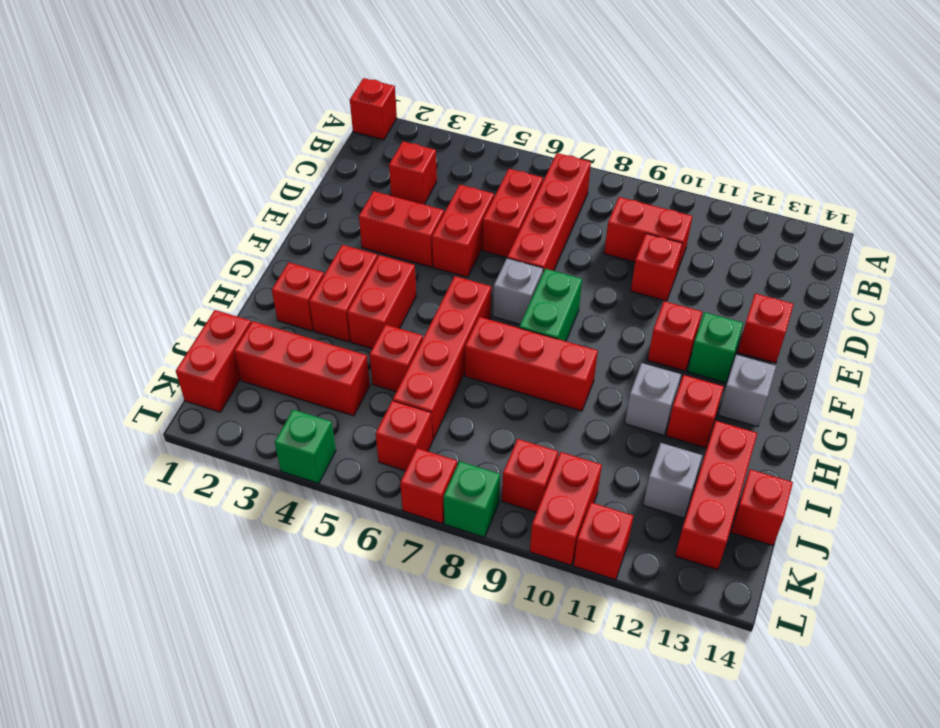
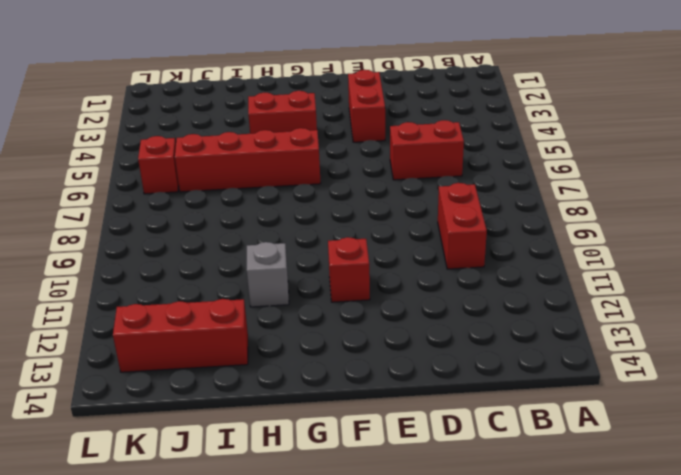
none -> red 1x1 brick [350,78,397,140]
none -> red 1x4 brick [507,153,591,272]
none -> red 1x1 brick [389,141,437,204]
none -> red 1x2 brick [432,185,494,277]

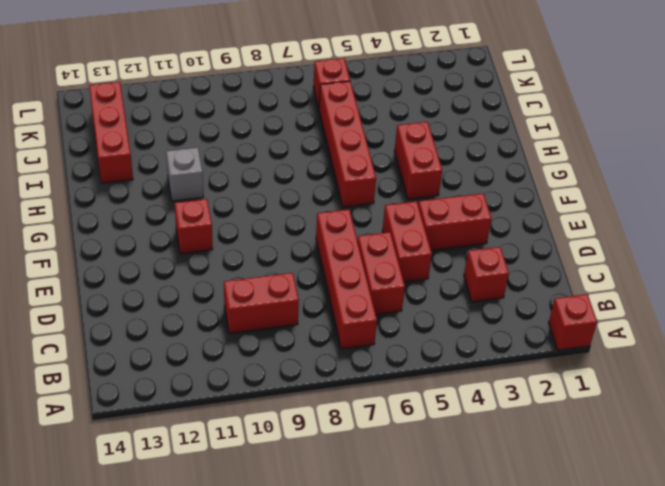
none -> red 1x1 brick [631,234,683,301]
none -> red 1x1 brick [738,293,794,363]
none -> grey 1x1 brick [493,258,543,324]
none -> green 1x2 brick [519,269,582,341]

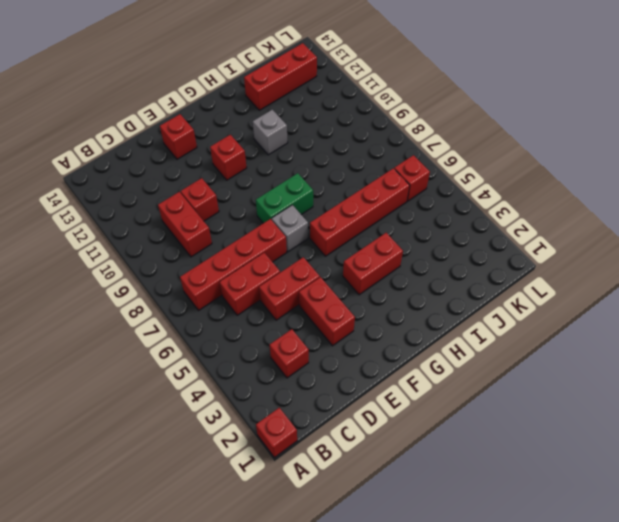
none -> green 1x1 brick [688,312,743,383]
none -> red 1x2 brick [309,245,378,342]
none -> grey 1x1 brick [719,355,776,427]
none -> red 1x1 brick [272,262,324,331]

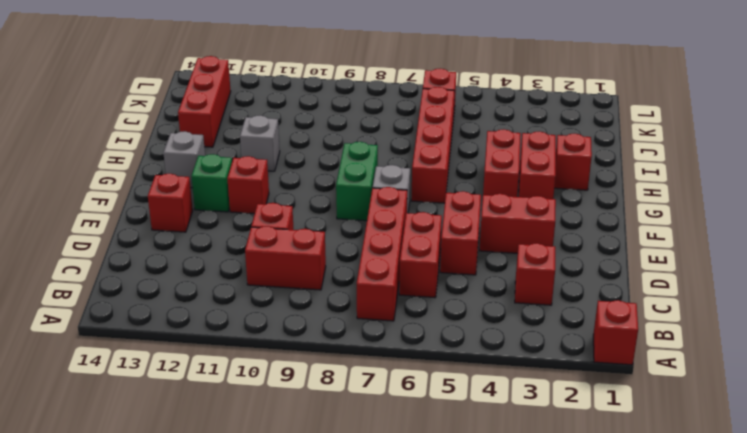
none -> red 1x3 brick [465,317,598,411]
none -> red 1x1 brick [666,375,724,448]
none -> red 1x1 brick [370,325,423,392]
none -> red 1x2 brick [176,310,251,412]

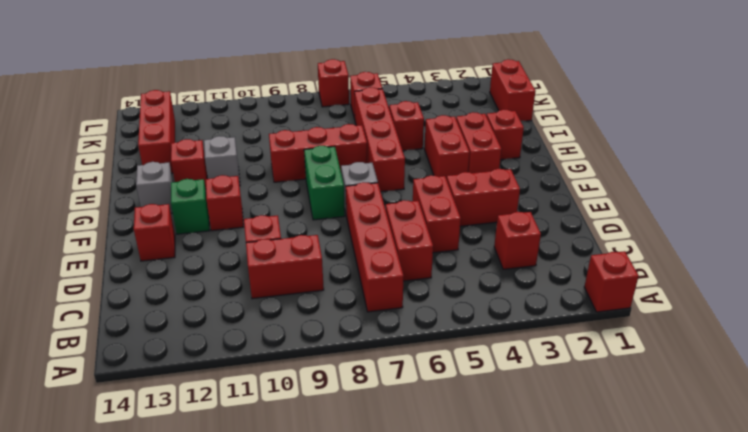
none -> red 1x3 brick [234,321,370,416]
none -> grey 1x1 brick [643,443,702,518]
none -> red 1x1 brick [731,469,793,546]
none -> red 1x1 brick [502,439,558,512]

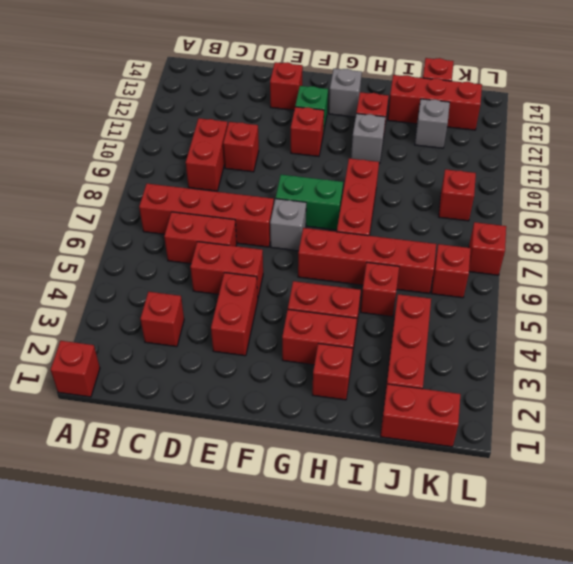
none -> red 1x2 brick [530,452,602,565]
none -> green 1x1 brick [275,410,336,484]
none -> green 1x1 brick [444,461,500,537]
none -> red 1x1 brick [574,502,633,580]

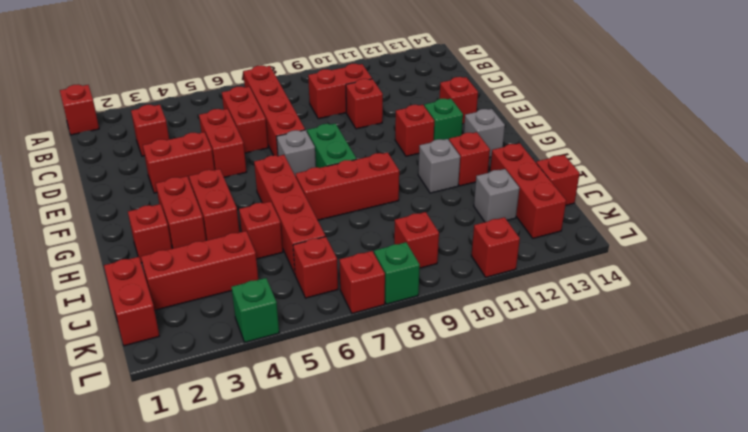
none -> red 1x2 brick [530,452,602,565]

